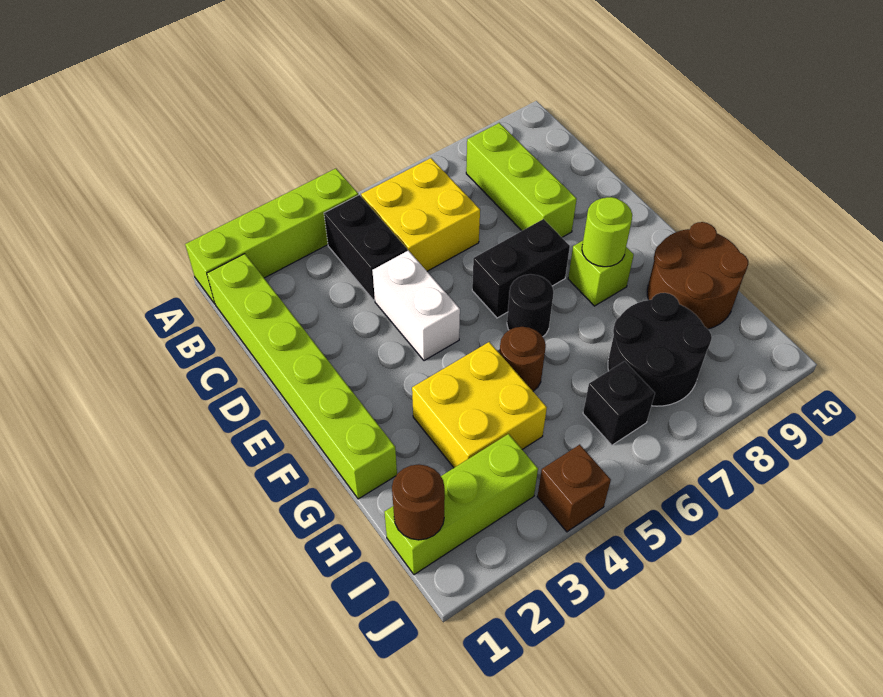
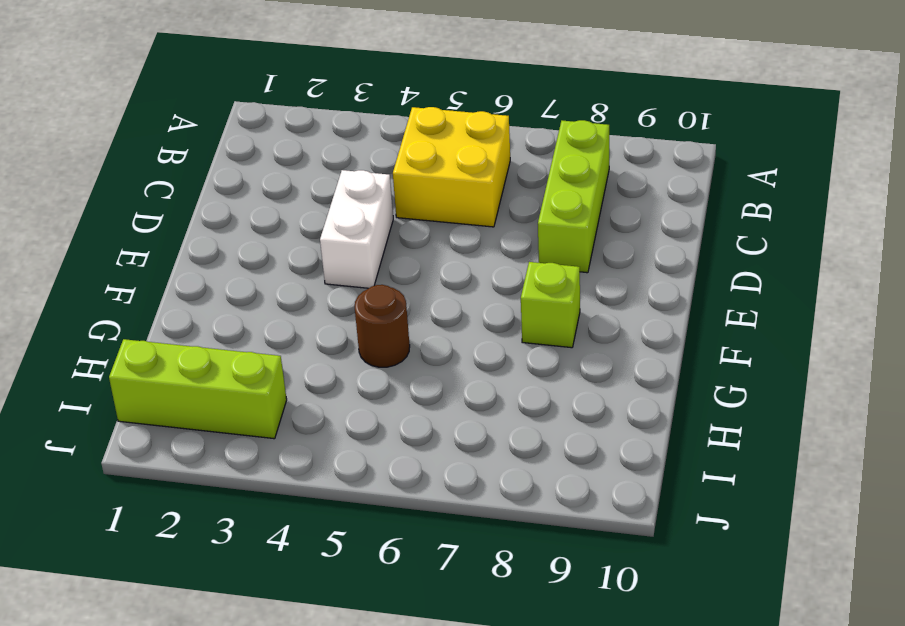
none -> lime 1x4 brick [185,169,358,304]
none -> lime 1x6 brick [207,254,397,499]
none -> black 1x2 brick [324,195,407,301]

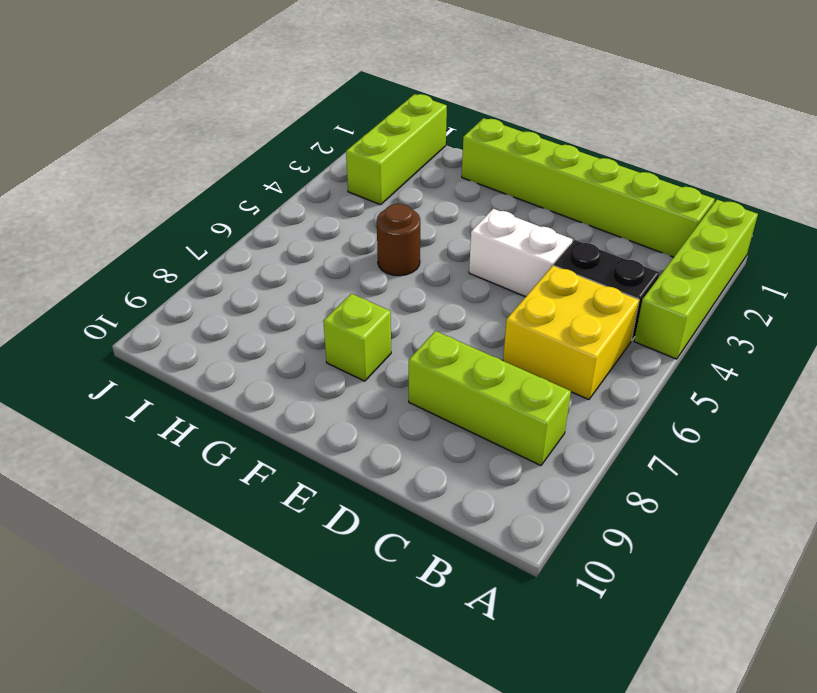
none -> black 1x2 brick [472,219,570,318]
none -> black 1x1 round brick [507,274,554,337]
none -> yellow 2x2 brick [412,342,547,468]

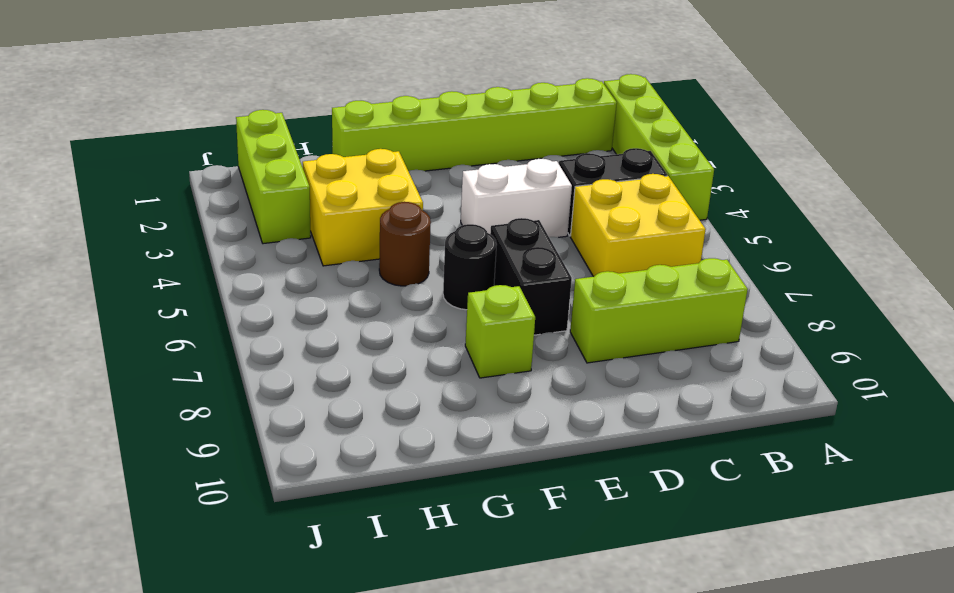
none -> brown 2x2 round brick [647,222,748,329]
none -> black 2x2 round brick [608,293,712,406]
none -> black 1x1 brick [583,361,655,445]

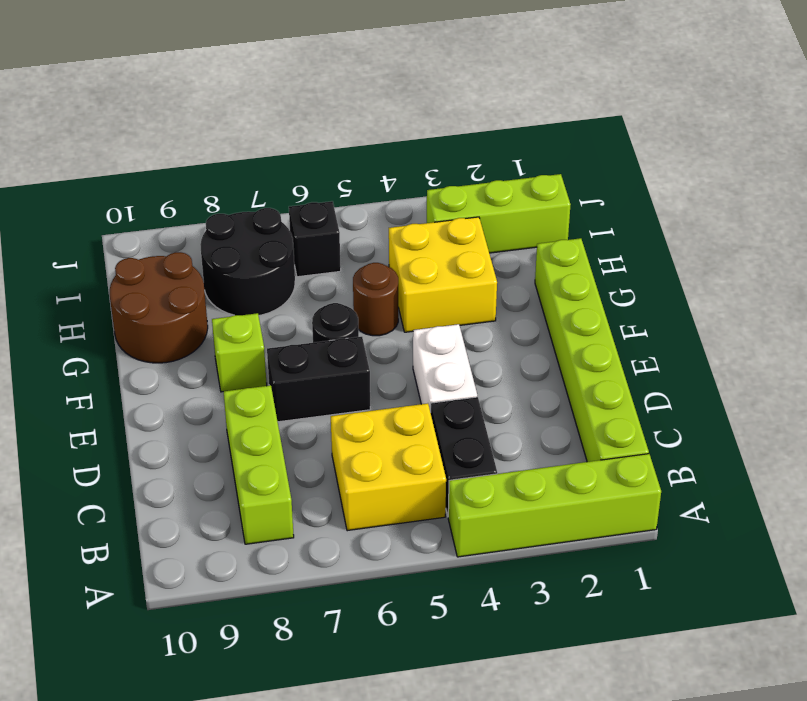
none -> brown 1x1 brick [537,445,611,532]
none -> lime 1x1 round brick [582,197,632,267]
none -> brown 1x1 round brick [392,464,445,540]

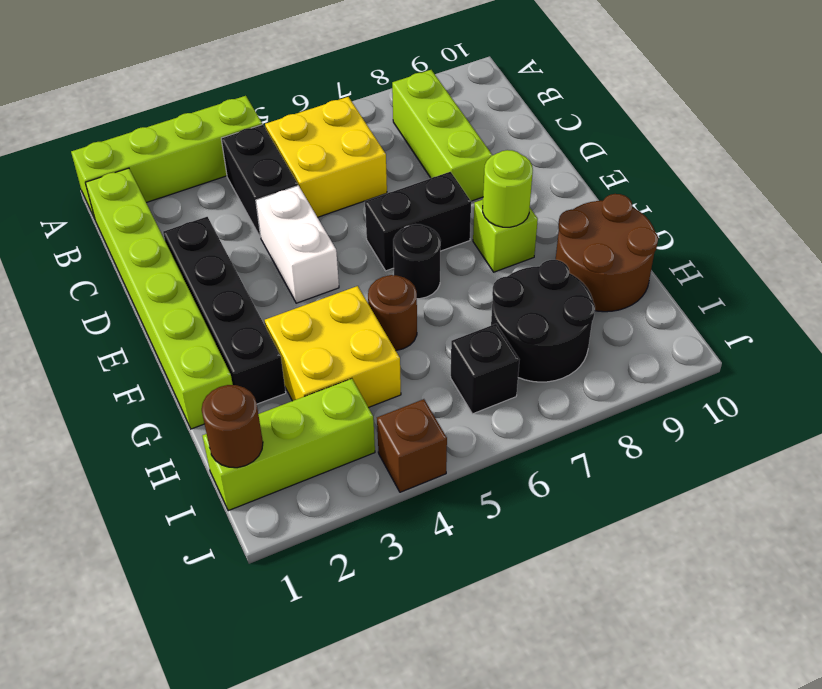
black 1x4 brick [163,217,286,404] -> none

